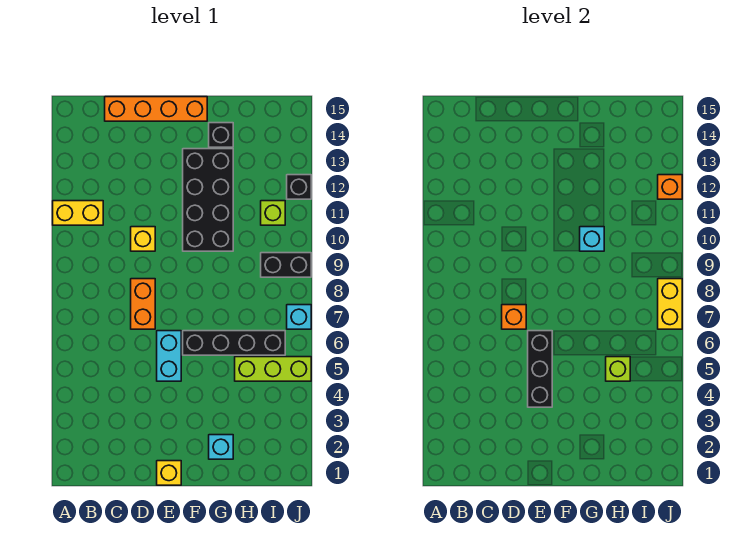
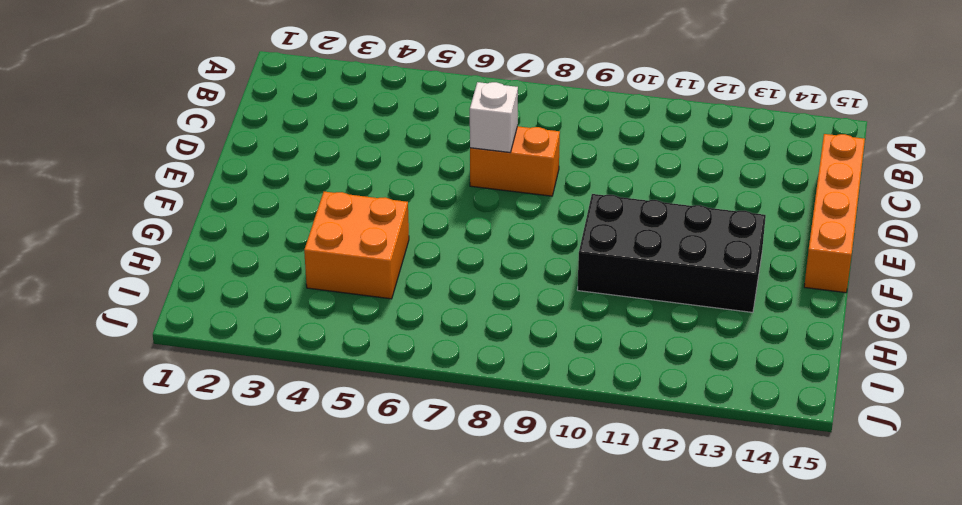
white 1x1 brick [470,82,518,152] -> orange 1x1 brick [502,305,526,329]
orange 2x2 brick [304,192,409,299] -> lime 1x3 brick [235,357,311,381]
none -> yellow 1x2 brick [53,201,103,225]
none -> yellow 1x1 brick [131,227,155,251]
none -> yellow 1x1 brick [157,461,181,485]

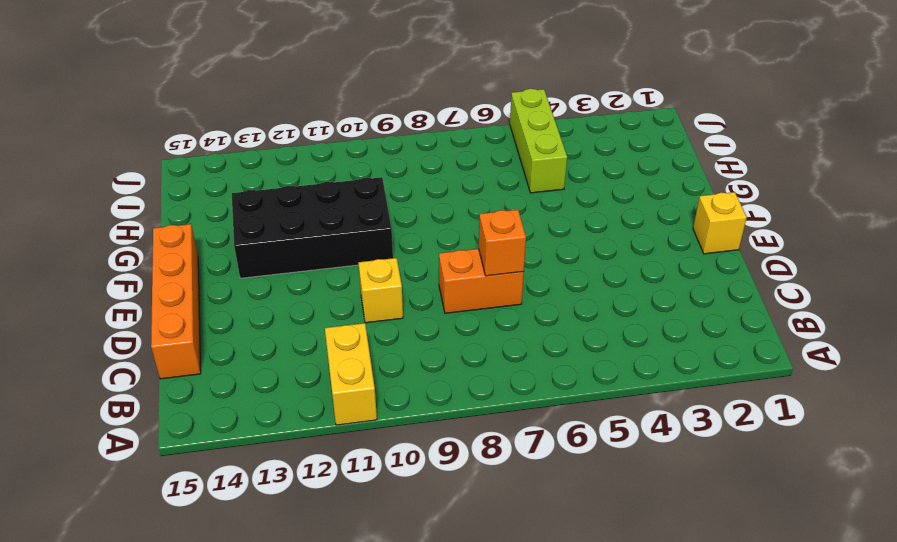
none -> cyan 1x2 brick [157,331,181,381]
none -> black 1x4 brick [183,331,285,355]
none -> cyan 1x1 brick [209,435,233,459]

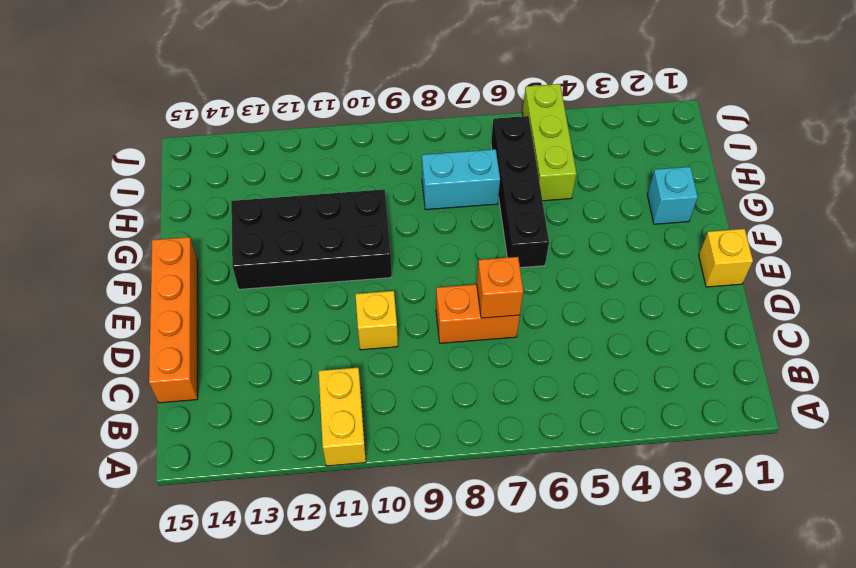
cyan 1x2 brick [422,149,500,210] -> cyan 1x2 brick moved to [157,331,181,381]
none -> black 1x1 brick [209,123,233,147]
none -> black 1x2 brick [261,253,311,277]
none -> lime 1x1 brick [261,201,285,225]

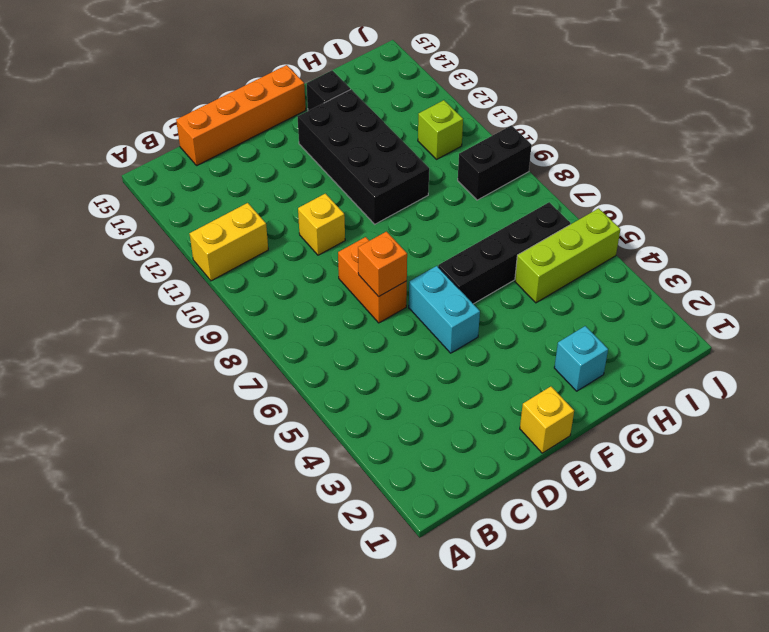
none -> cyan 1x1 brick [287,305,311,329]
none -> black 1x1 brick [287,175,311,199]
none -> black 1x3 brick [528,331,552,407]

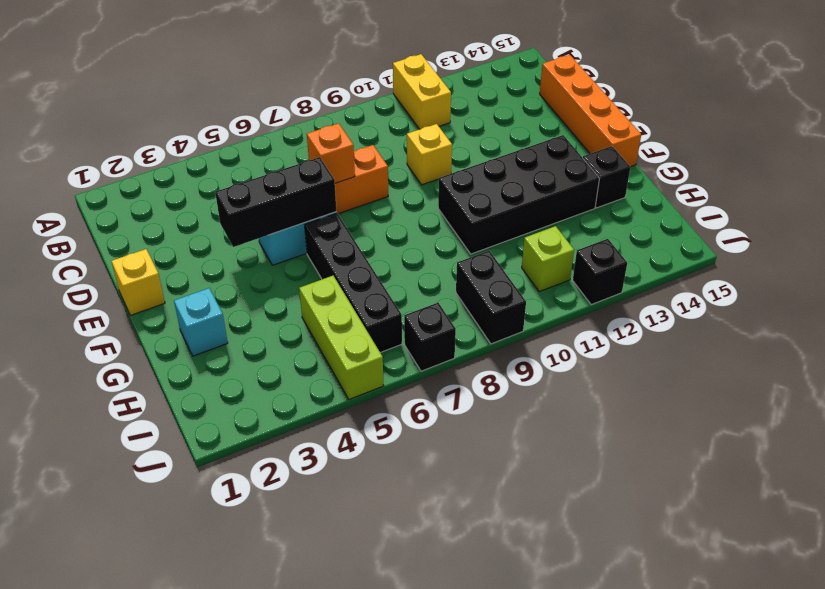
black 1x1 brick [404,303,456,371] -> cyan 1x1 brick [287,305,311,329]
none -> cyan 1x1 brick [580,227,604,251]
none -> lime 1x1 brick [606,357,630,381]
none -> yellow 1x2 brick [658,279,682,329]

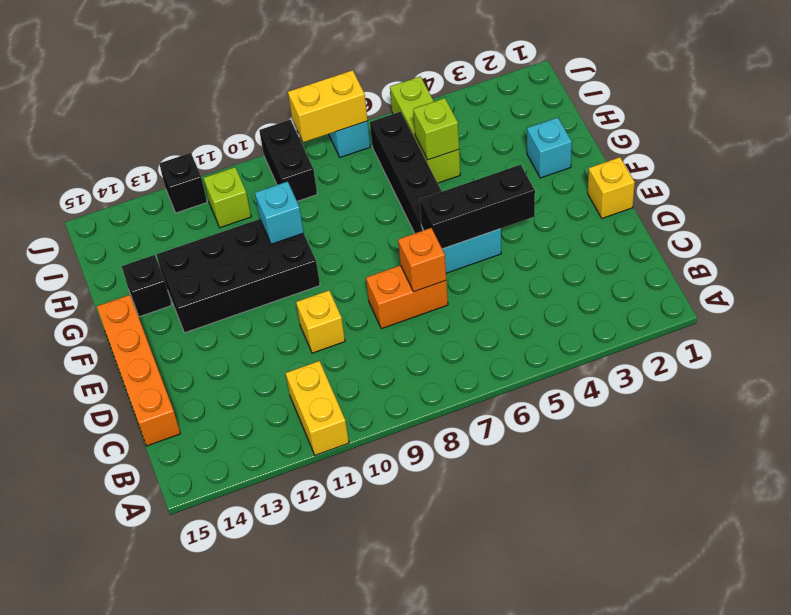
none -> orange 1x1 brick [658,175,682,199]

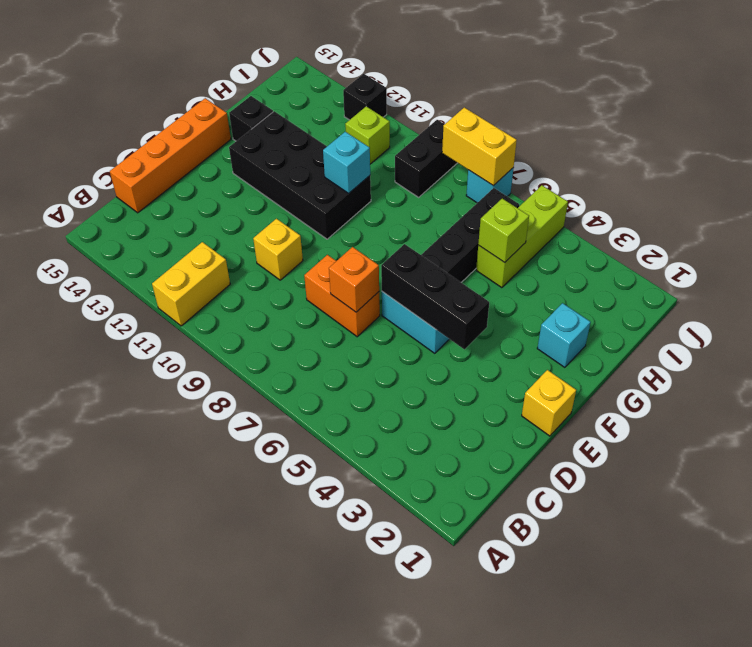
none -> orange 1x1 brick [658,175,682,199]

